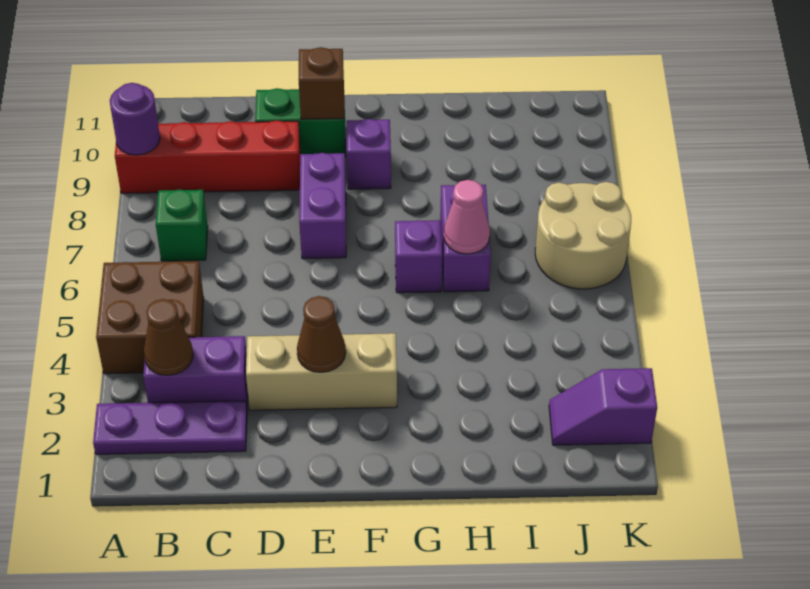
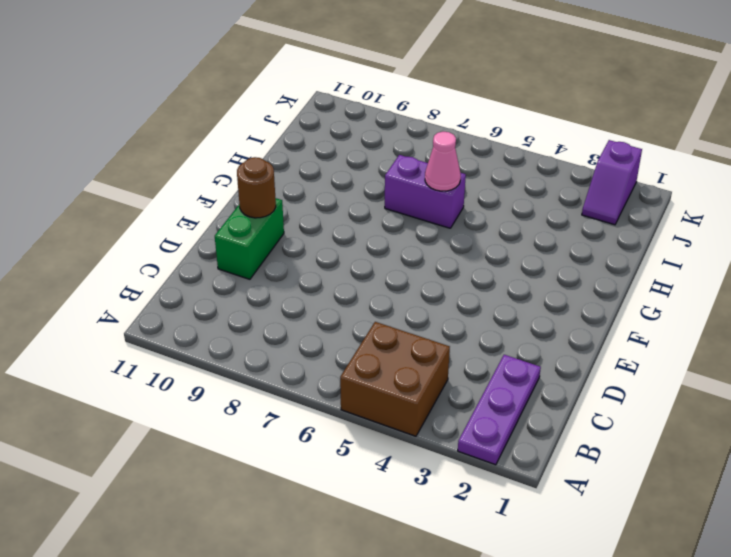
brown 1x1 round brick [237,157,276,218] -> brown 1x1 brick [299,47,344,119]
none -> red 1x4 brick [115,120,301,193]
none -> purple 1x2 brick [143,336,248,405]
none -> green 1x1 brick [156,189,208,261]

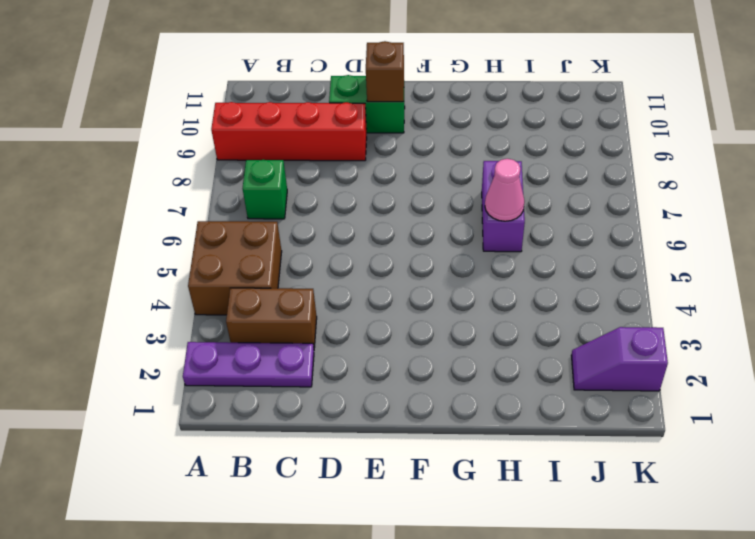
brown 1x2 brick [226,288,317,348] -> purple 1x2 brick [143,336,248,405]
none -> tan 1x3 brick [246,333,397,410]
none -> purple 1x2 brick [299,153,346,259]
none -> purple 1x1 brick [347,119,391,189]

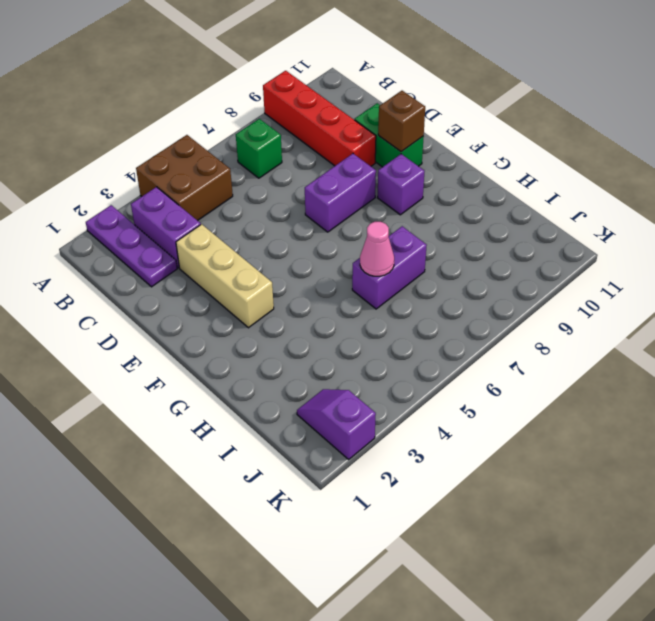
none -> purple 1x1 brick [395,220,442,293]
none -> tan 2x2 round brick [535,182,631,289]
none -> purple 1x1 round brick [110,83,160,155]

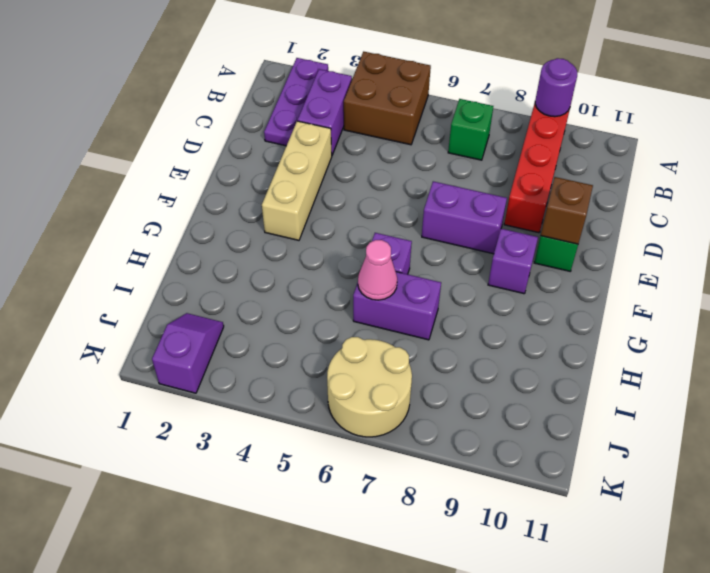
none -> brown 1x1 cone [144,299,193,375]
none -> brown 1x1 cone [297,296,346,372]

